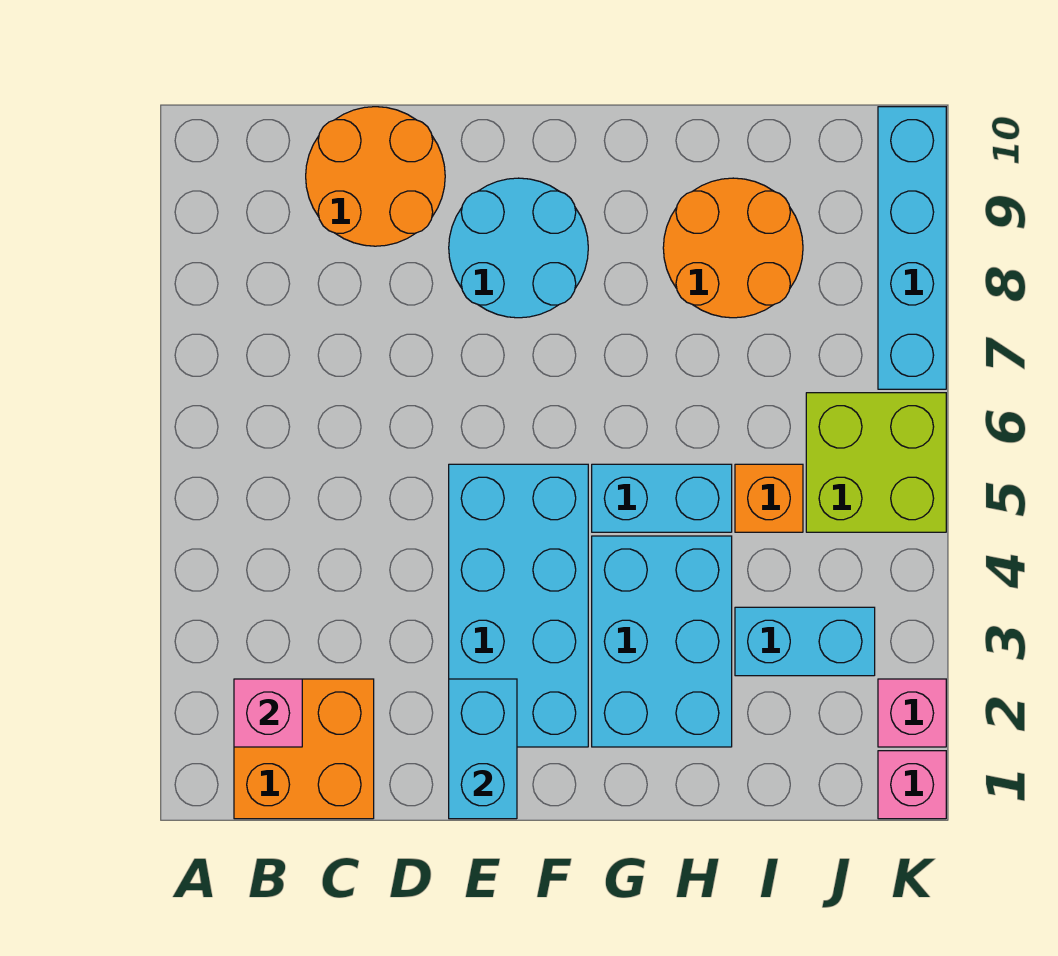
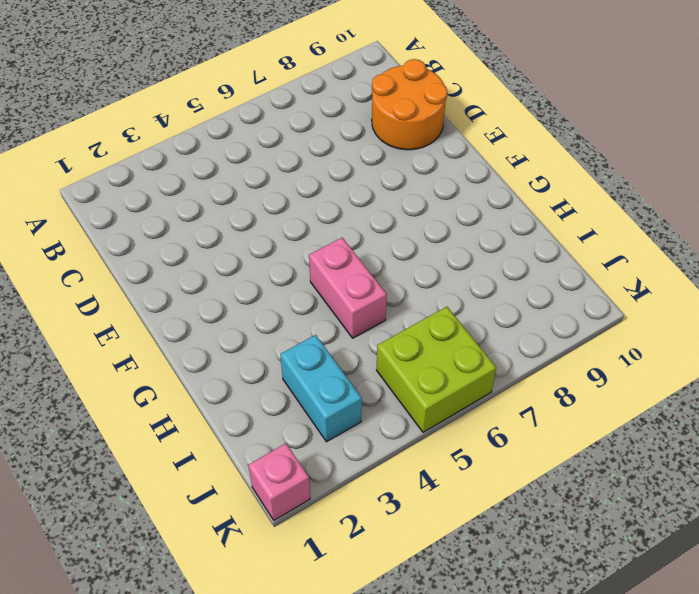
pink 1x2 brick [309,238,387,338] -> cyan 1x2 brick [592,464,732,532]
none -> orange 2x2 brick [234,679,374,819]
none -> cyan 2x4 brick [449,464,588,747]
none -> cyan 2x2 round brick [449,178,588,318]

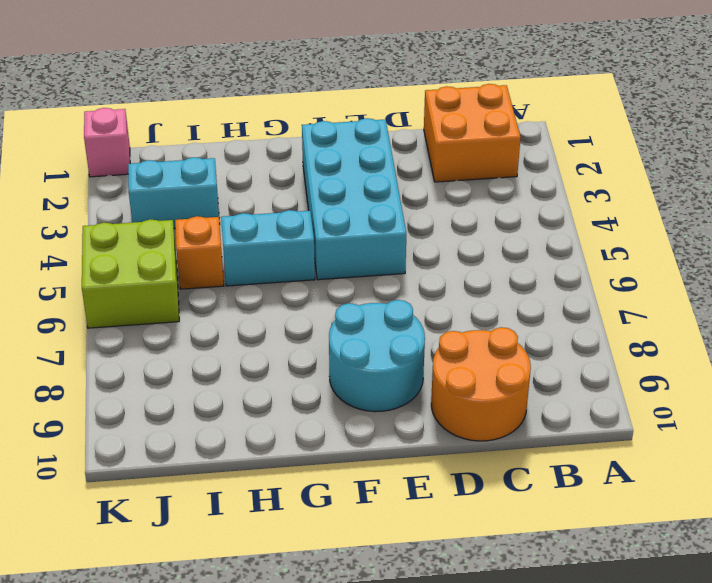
none -> cyan 2x3 brick [592,536,732,747]
none -> orange 2x2 round brick [663,178,803,318]
none -> pink 1x1 brick [878,679,946,747]

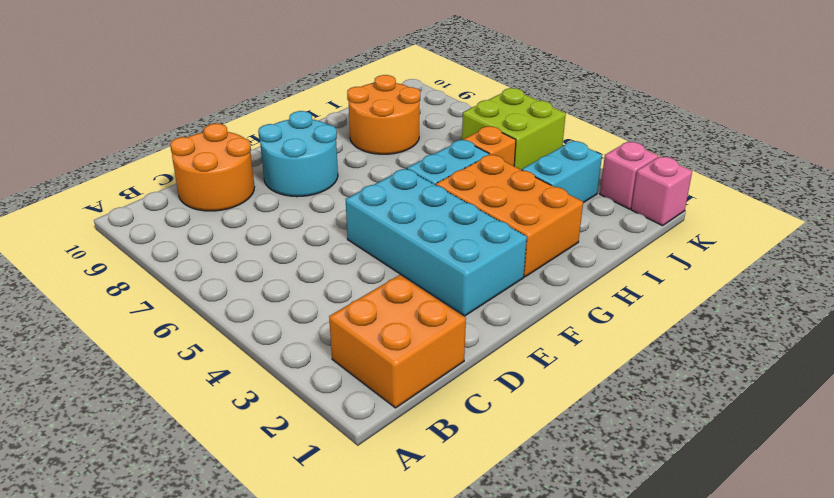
orange 2x3 brick [436,155,583,277] -> cyan 2x3 brick [592,536,732,747]
none -> cyan 1x4 brick [878,107,946,389]
none -> pink 1x1 brick [234,679,302,747]
none -> cyan 1x2 brick [449,679,517,819]

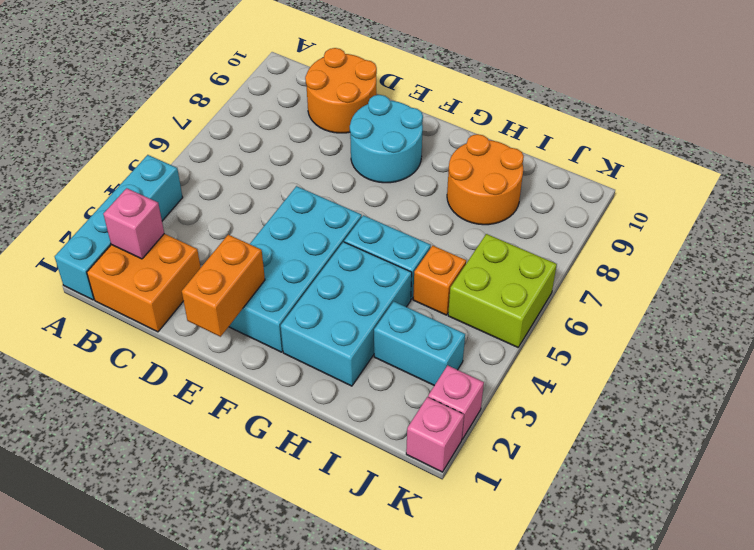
cyan 1x4 brick [55,155,183,300] -> cyan 1x4 brick moved to [878,107,946,389]
orange 1x2 brick [182,235,265,337] -> cyan 1x2 brick [449,679,517,819]

